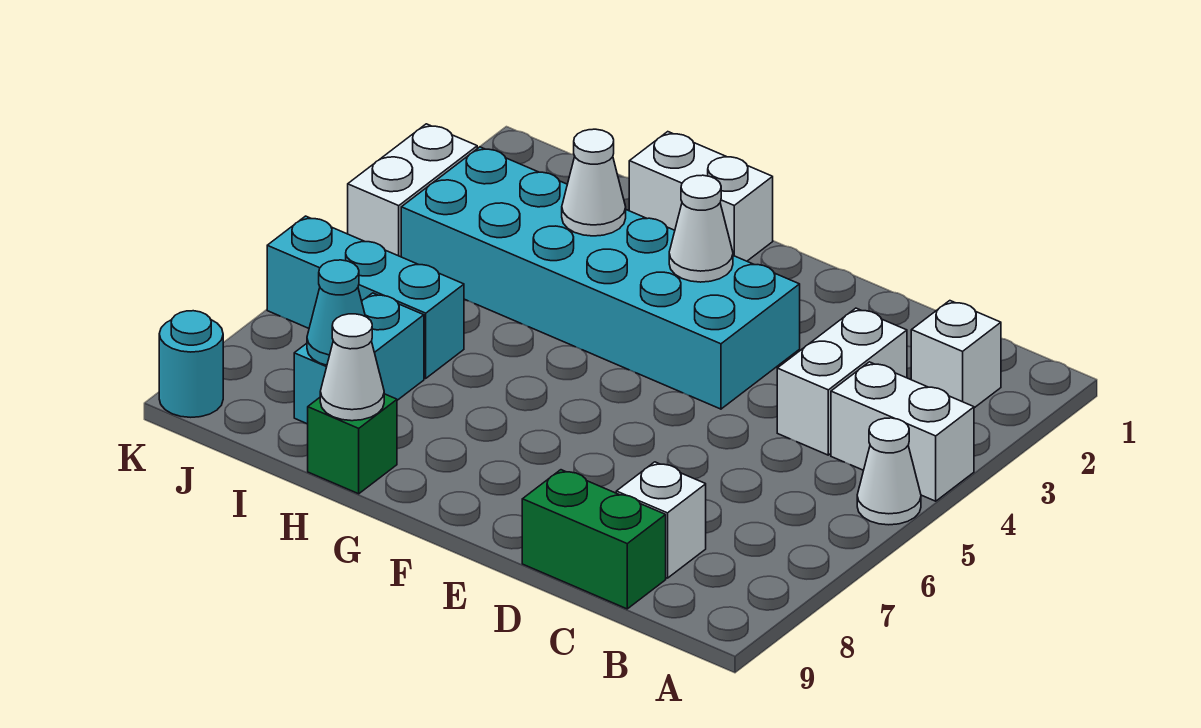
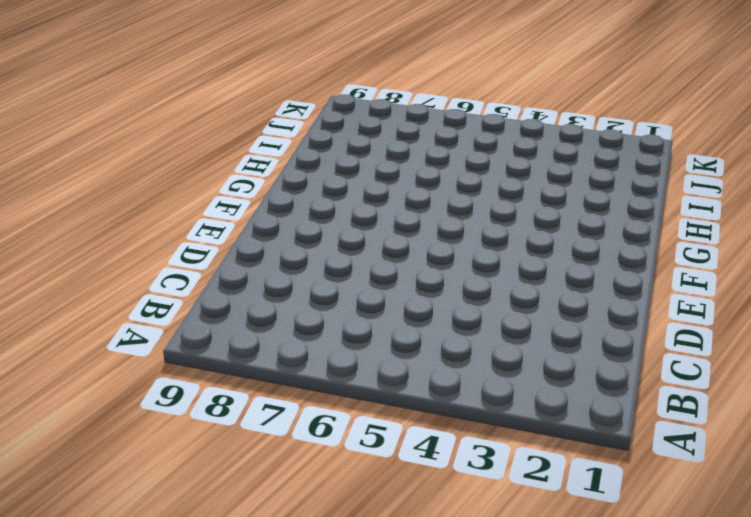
none -> white 1x2 brick [831,362,974,501]
none -> white 1x1 cone [857,418,921,525]
none -> white 1x1 brick [911,301,1001,408]

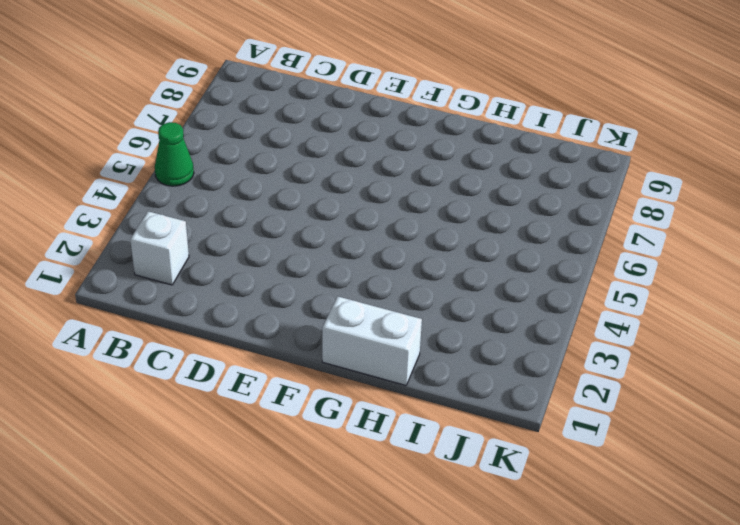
green 1x1 cone [155,122,194,186] -> white 1x1 cone [857,418,921,525]
none -> white 1x2 brick [831,362,974,501]
none -> white 1x2 brick [777,308,907,455]
none -> white 1x1 brick [616,462,706,578]

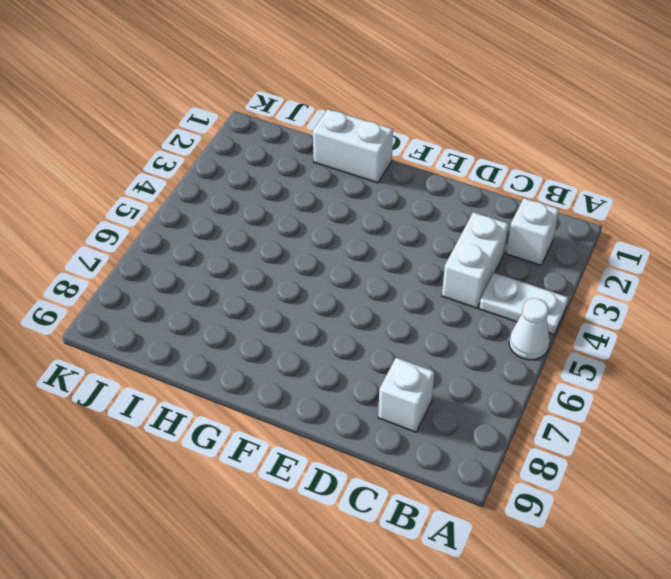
white 1x2 plate [479,273,568,335] -> white 1x2 brick [831,362,974,501]
none -> green 1x2 brick [522,470,666,609]
none -> cyan 2x6 brick [401,147,800,409]
none -> green 1x1 brick [308,394,397,494]

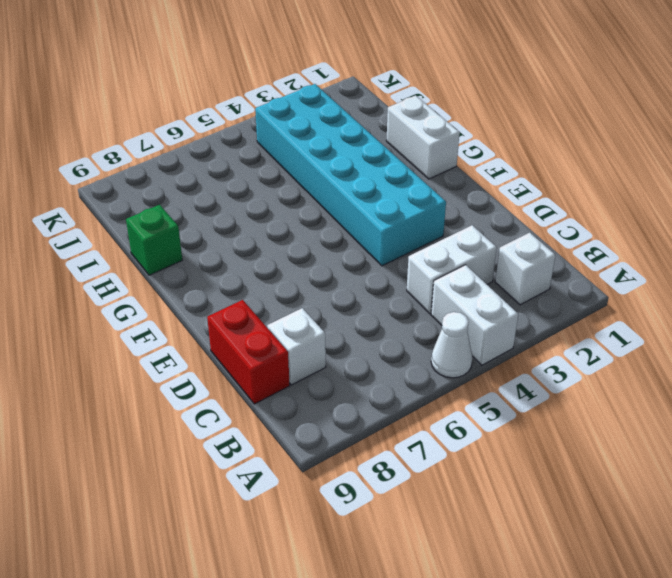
red 1x2 brick [207,300,290,404] -> green 1x2 brick [522,470,666,609]
none -> cyan 1x3 brick [267,216,464,378]
none -> cyan 1x2 brick [294,293,424,424]
none -> white 1x2 brick [348,124,477,257]

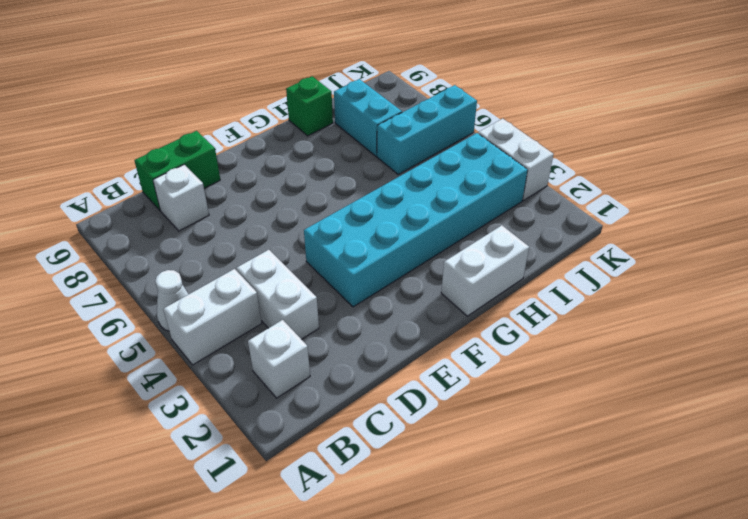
none -> cyan 1x1 round brick [159,311,223,417]
none -> white 1x1 cone [669,175,733,282]
none -> white 1x1 cone [562,129,626,236]

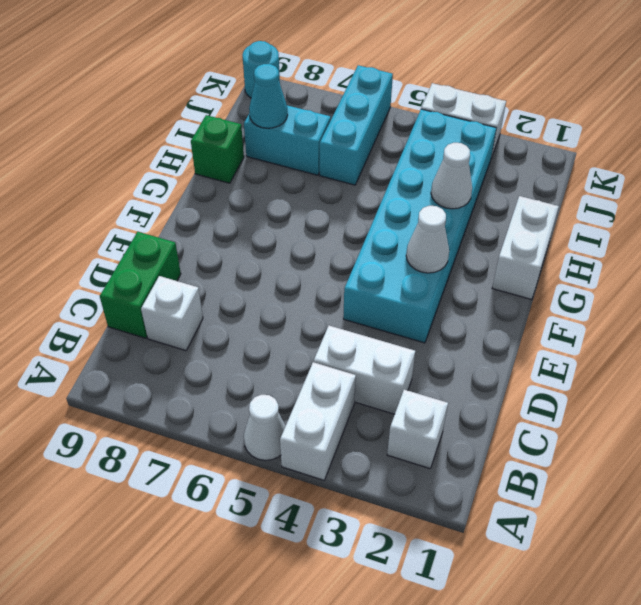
none -> white 1x1 cone [320,314,384,421]

